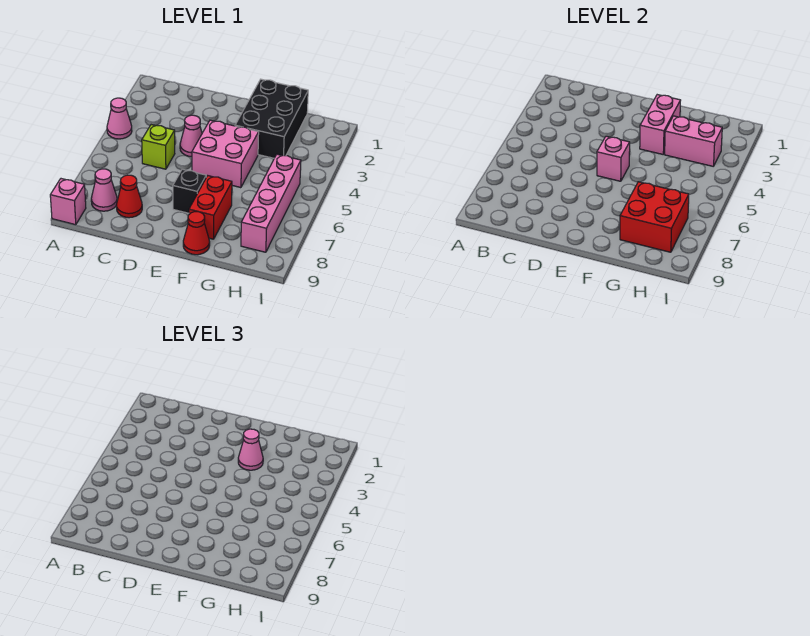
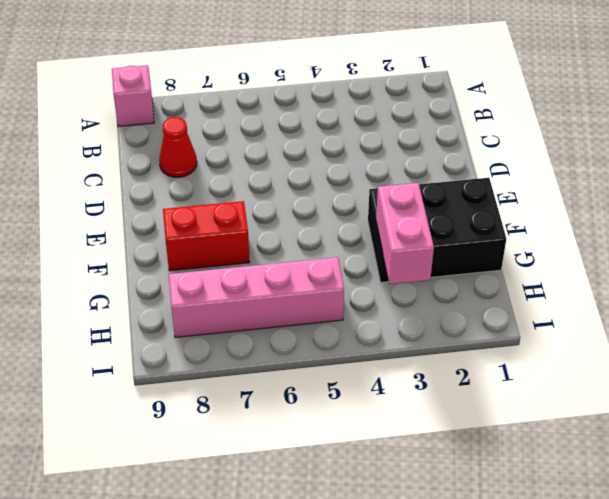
none -> pink 1x1 cone [107,98,132,139]
none -> pink 1x1 cone [91,169,117,211]
none -> lime 1x1 brick [142,125,175,169]

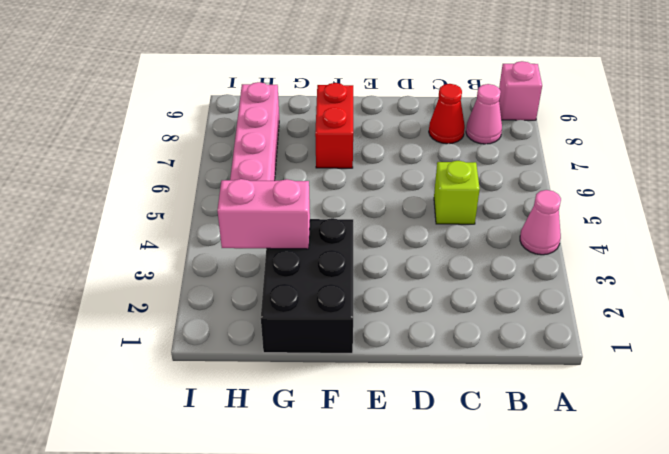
none -> pink 1x1 cone [180,115,202,157]
none -> pink 2x2 brick [192,120,259,188]
none -> black 1x1 brick [173,169,206,213]

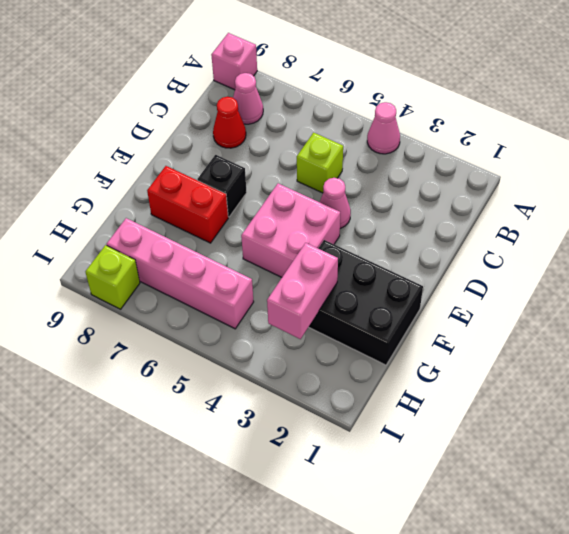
lime 1x1 brick [86,245,140,309] -> none
none -> red 1x1 cone [183,212,210,255]
none -> pink 1x1 brick [597,136,630,181]
none -> pink 1x2 brick [640,95,681,154]

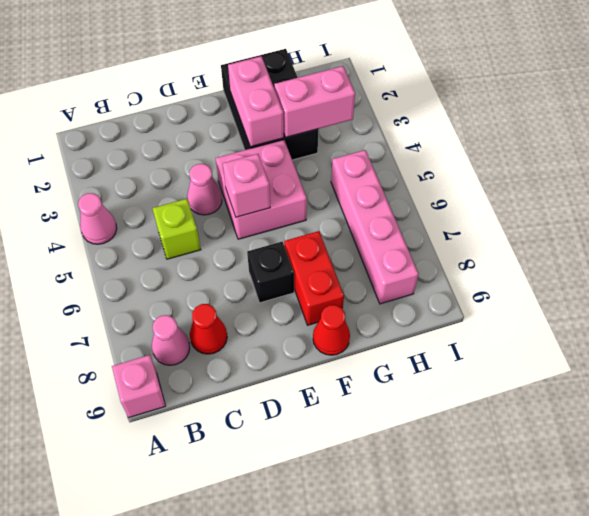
none -> red 2x2 brick [620,182,689,252]
none -> pink 1x1 cone [238,429,263,470]

